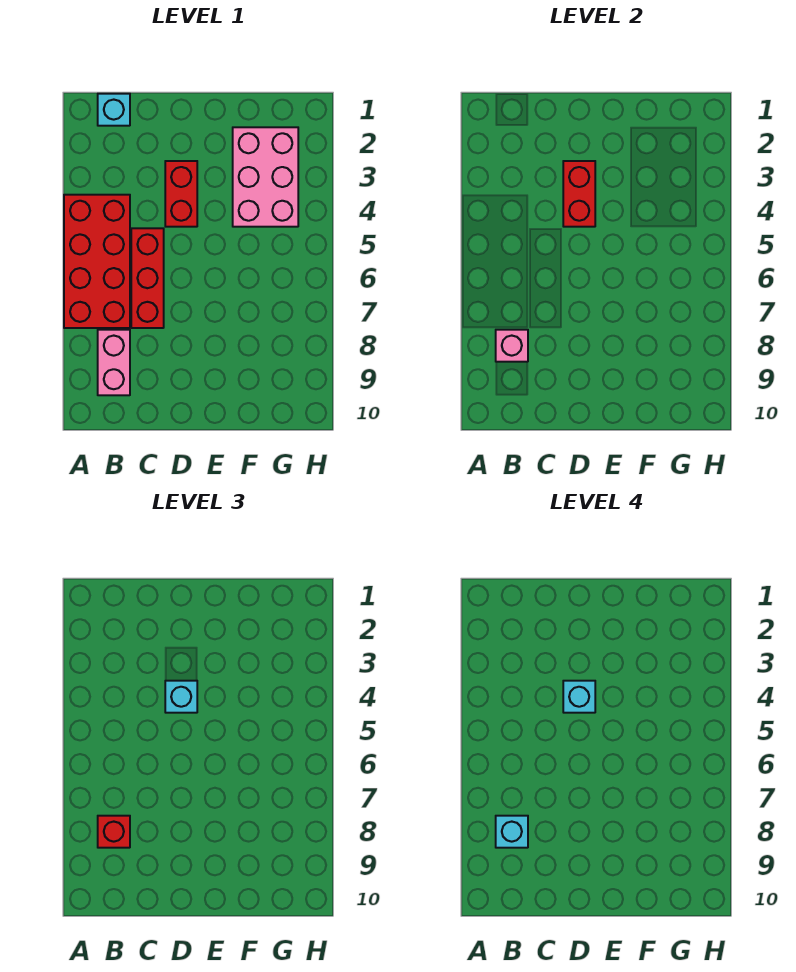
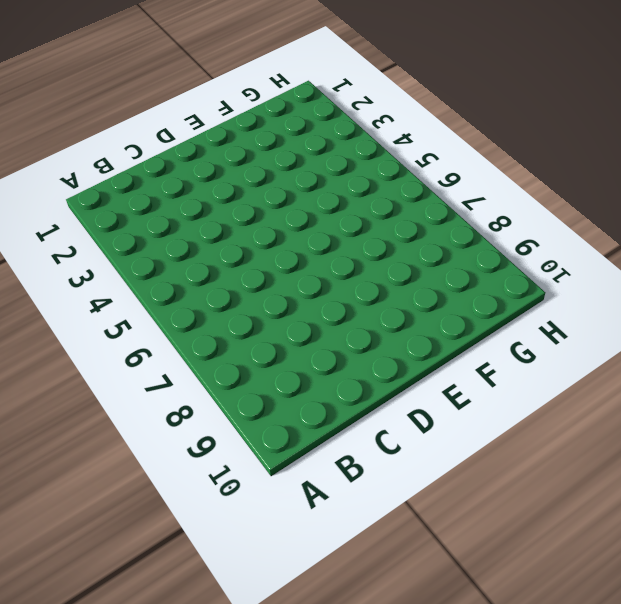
none -> red 2x4 brick [64,195,130,328]
none -> cyan 1x1 brick [98,94,130,126]
none -> pink 1x2 brick [98,330,130,395]

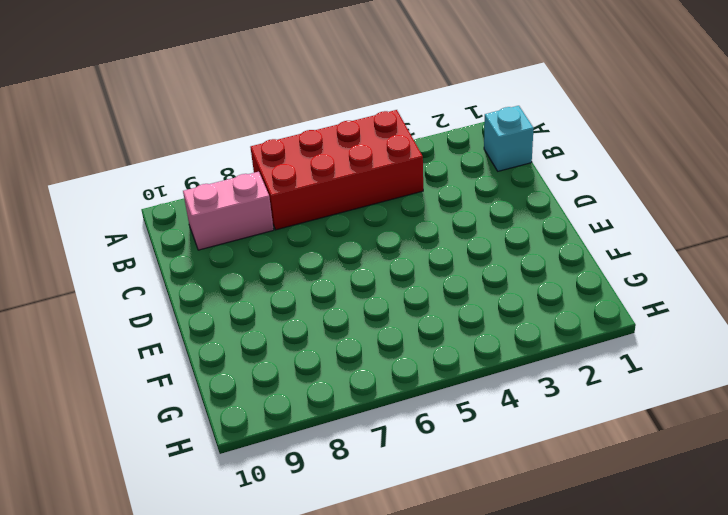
none -> red 1x3 brick [131,228,164,328]
none -> red 1x2 brick [165,161,197,227]
none -> pink 2x3 brick [233,127,298,227]

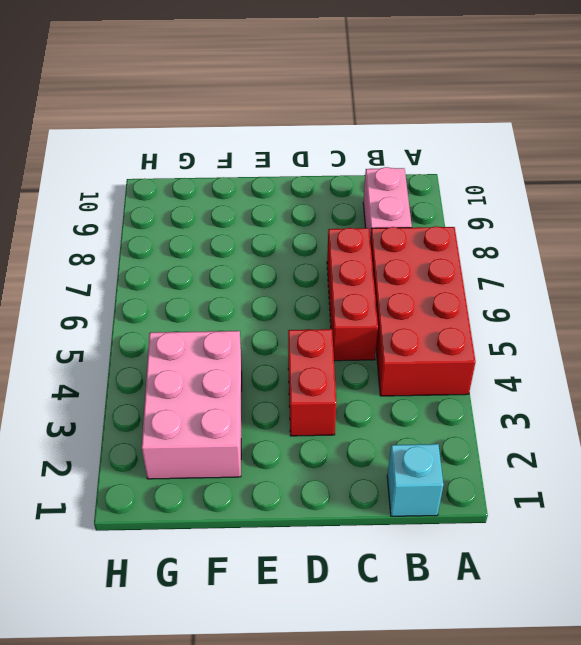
none -> pink 1x1 brick [496,330,528,362]
none -> red 1x2 brick [563,161,595,227]
none -> red 1x1 brick [98,816,130,848]

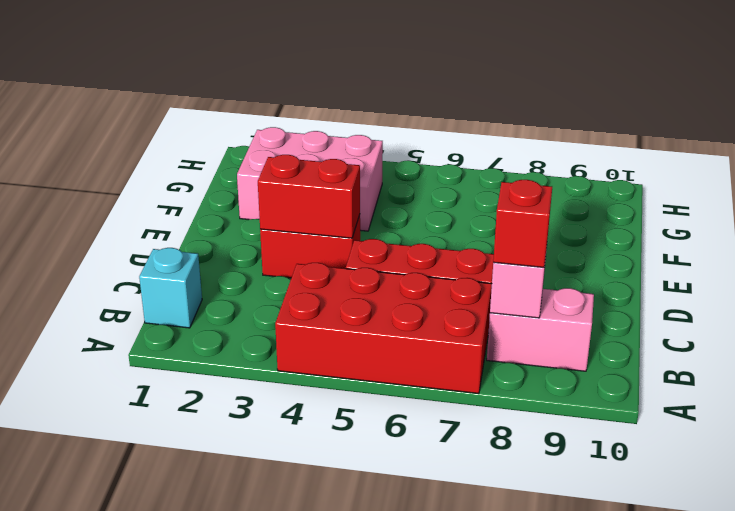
none -> cyan 1x1 brick [165,681,197,713]
none -> cyan 1x1 brick [496,816,528,848]
none -> cyan 1x1 brick [563,681,595,713]

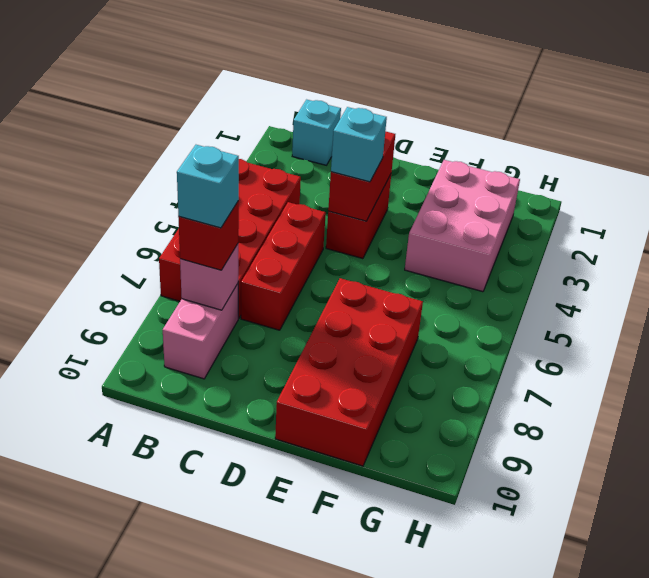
red 2x4 brick [275,278,423,466] -> none
none -> cyan 1x1 brick [563,681,595,713]

